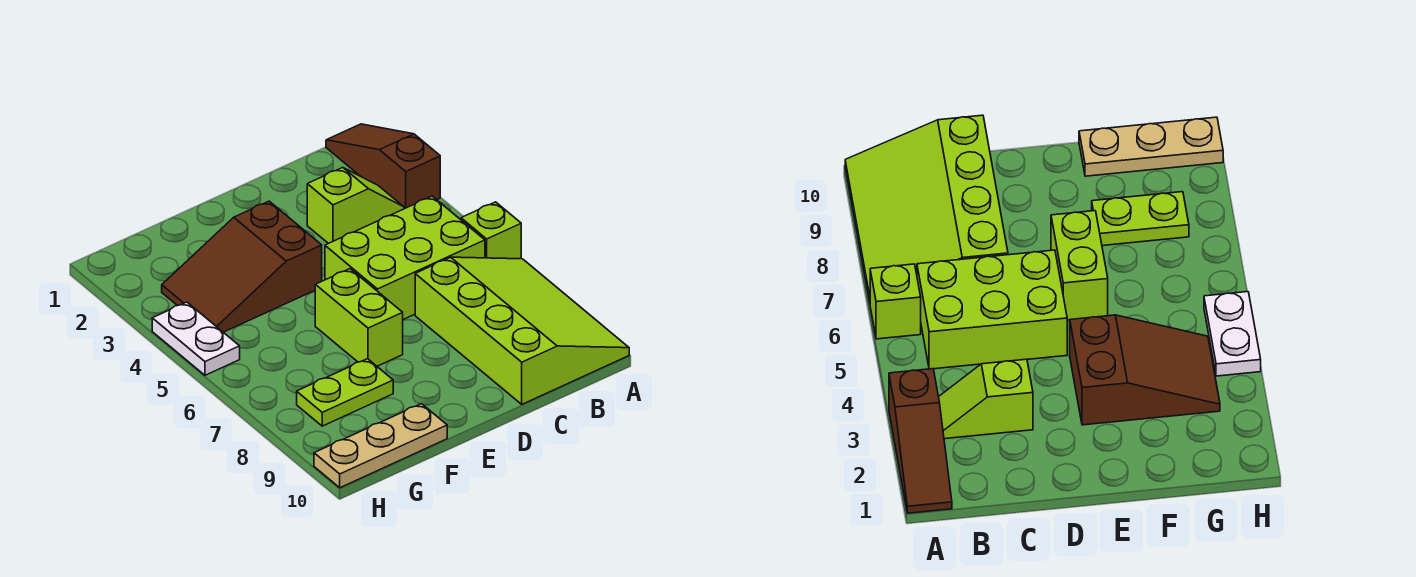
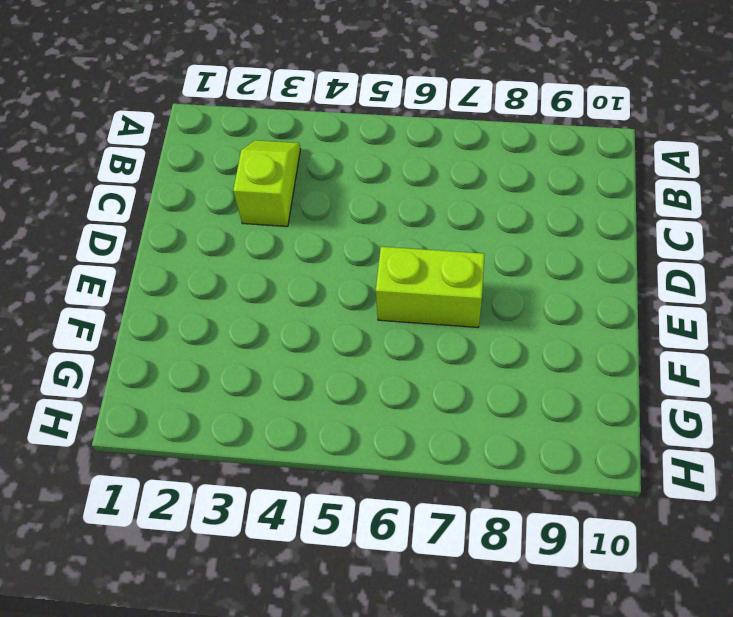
none -> brown 1x3 slope [326,124,440,209]
none -> lime 1x1 brick [461,202,521,259]

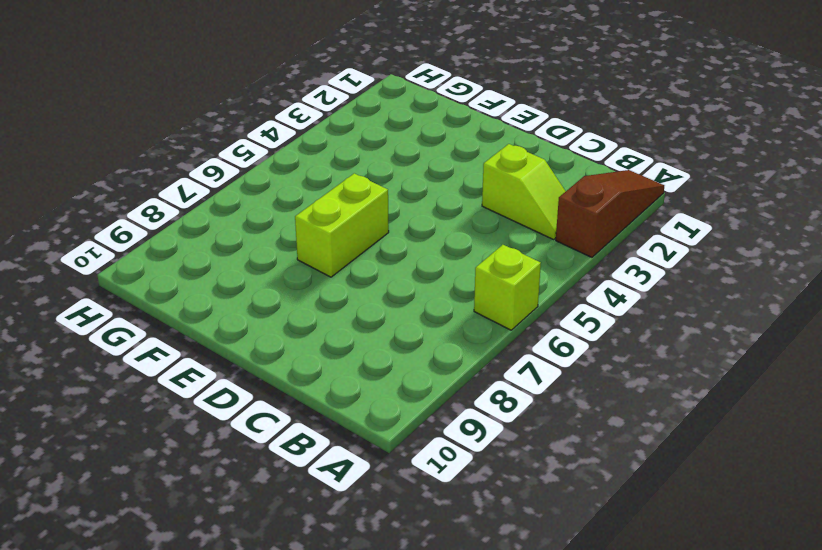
none -> lime 3x4 slope [415,257,629,404]
none -> lime 2x3 brick [325,196,485,320]

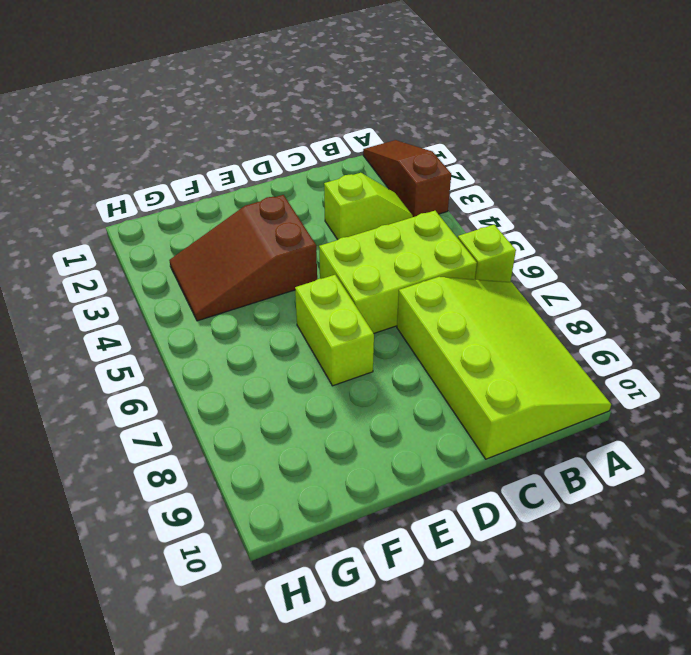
none -> lime 1x2 plate [297,359,393,426]
none -> tan 1x3 plate [314,404,447,488]

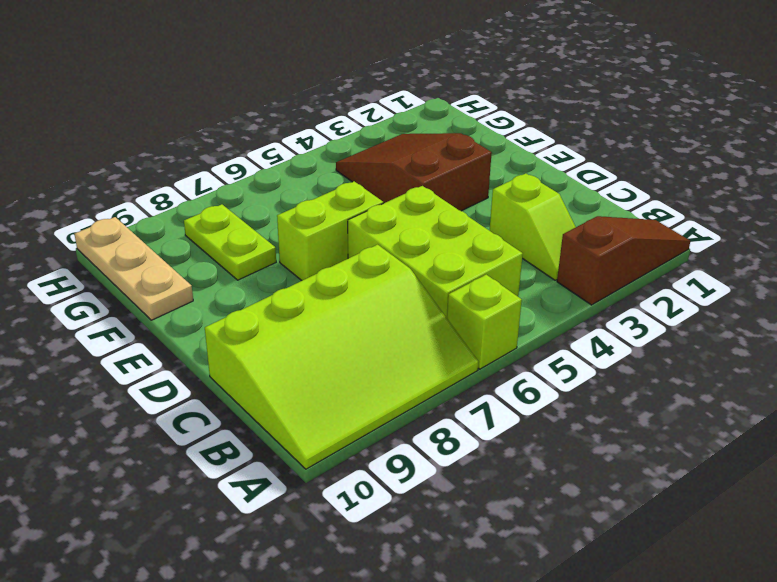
none -> white 1x2 plate [152,302,240,375]

